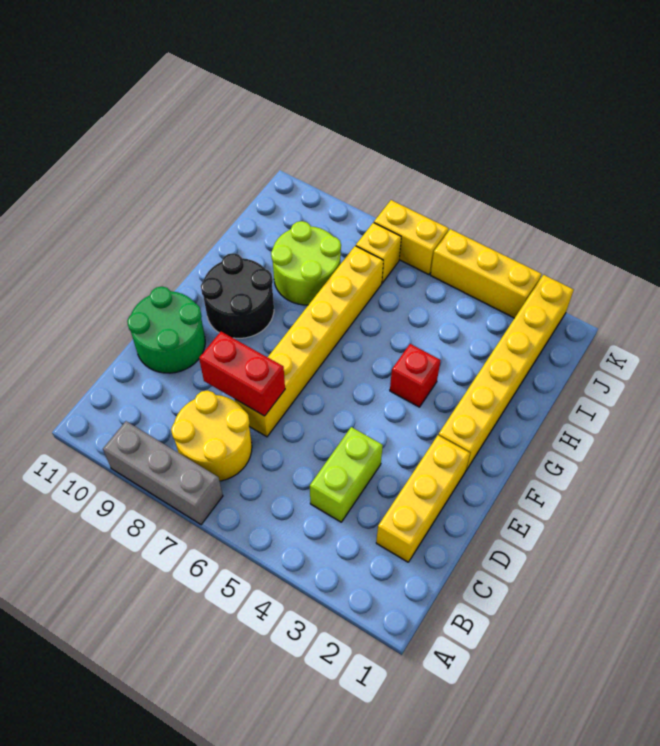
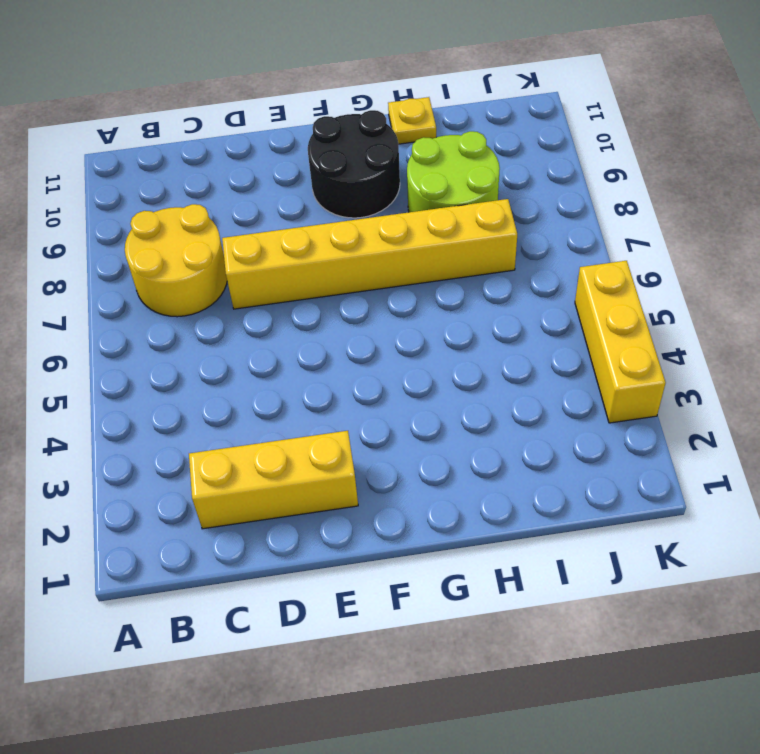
yellow 1x1 plate [388,97,436,144] -> none
none -> grey 1x3 brick [103,421,223,525]
none -> lime 1x2 brick [310,427,383,522]
none -> green 2x2 round brick [127,287,205,373]

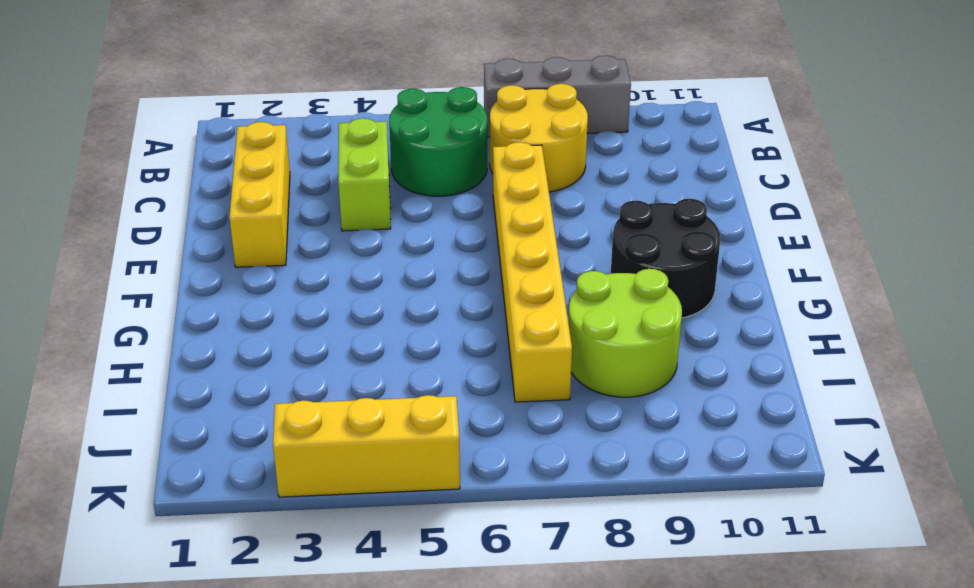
green 2x2 round brick [389,87,487,196] -> green 2x2 round brick moved to [127,287,205,373]
none -> yellow 1x6 brick [439,275,574,470]
none -> red 1x1 brick [390,344,441,407]
none -> yellow 1x1 brick [356,223,401,283]

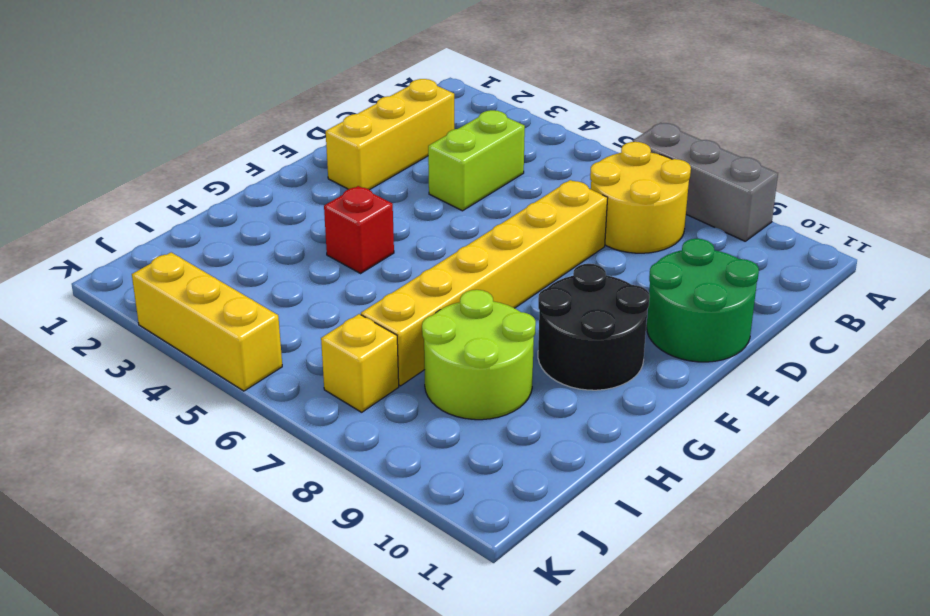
none -> yellow 1x6 brick [439,275,574,470]
none -> yellow 1x2 brick [374,200,449,275]
none -> red 1x2 brick [199,332,285,416]

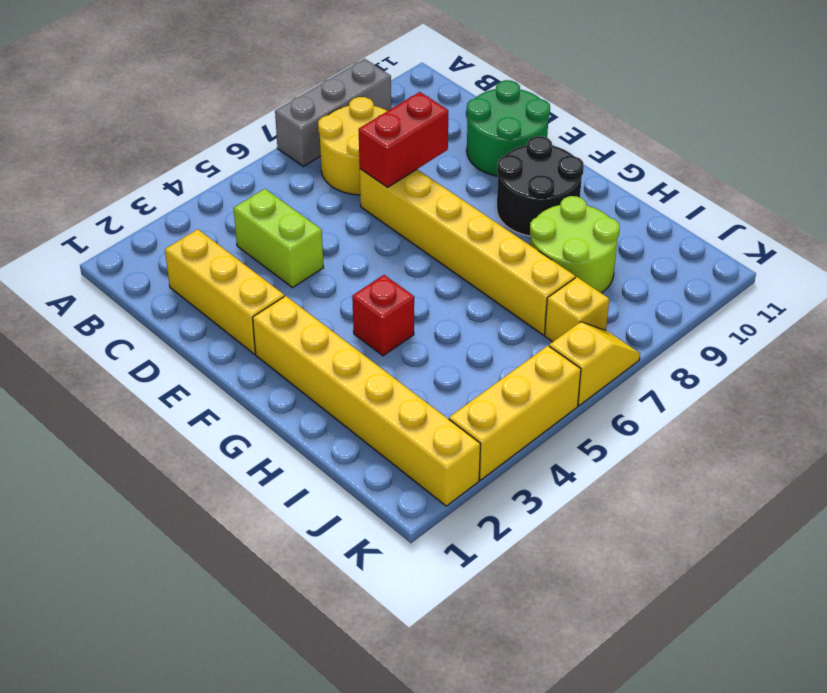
yellow 1x2 slope [549,322,640,406] -> yellow 1x2 brick [374,200,449,275]

